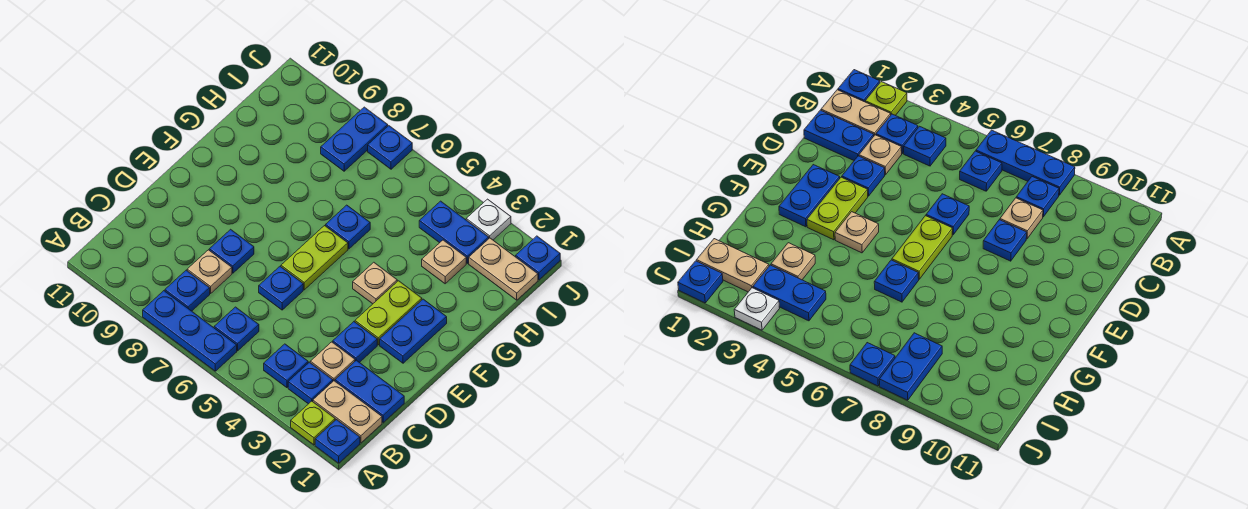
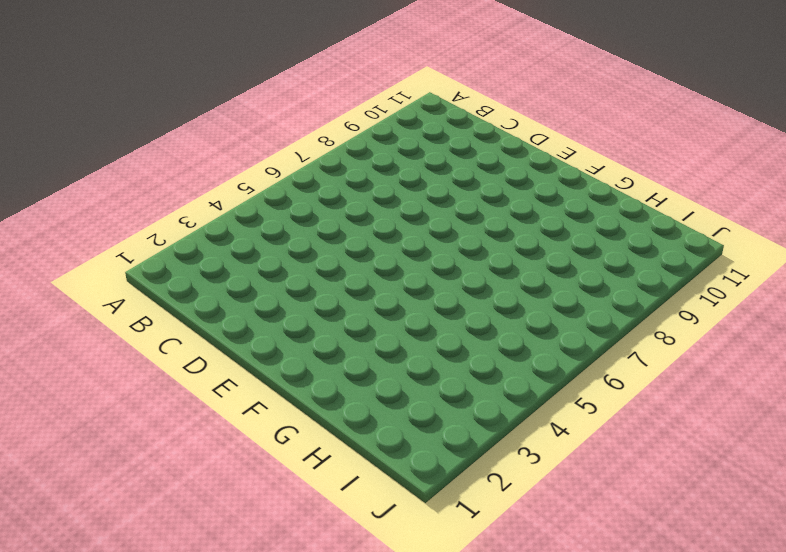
none -> blue 1x1 plate [315,420,360,463]
none -> lime 1x1 plate [291,401,335,445]
none -> blue 1x3 plate [143,291,237,371]

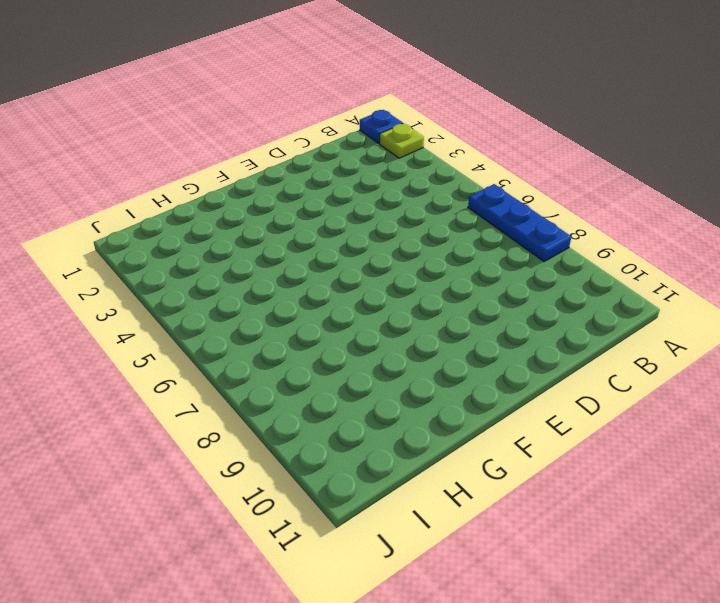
none -> tan 1x2 plate [313,381,382,443]
none -> blue 1x1 plate [288,362,333,404]
none -> blue 1x1 plate [264,344,308,388]

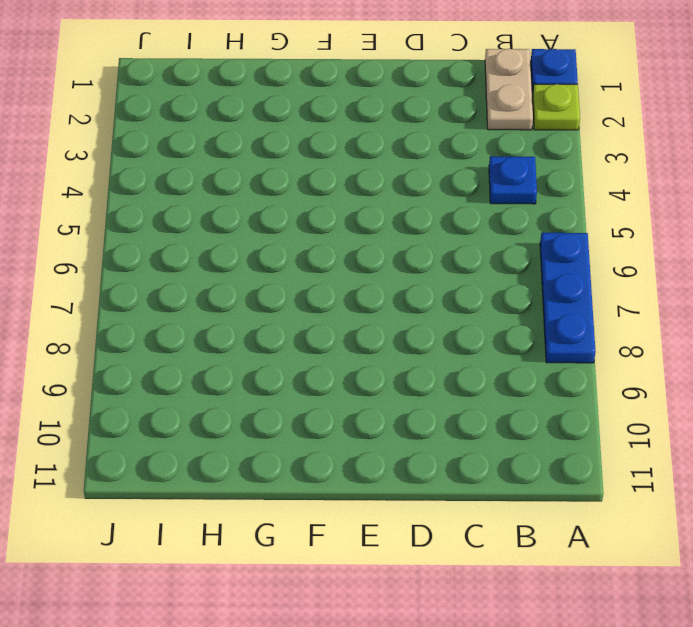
none -> blue 1x1 plate [288,362,333,404]
none -> blue 1x1 plate [214,307,259,351]
none -> blue 1x1 plate [165,270,210,311]

